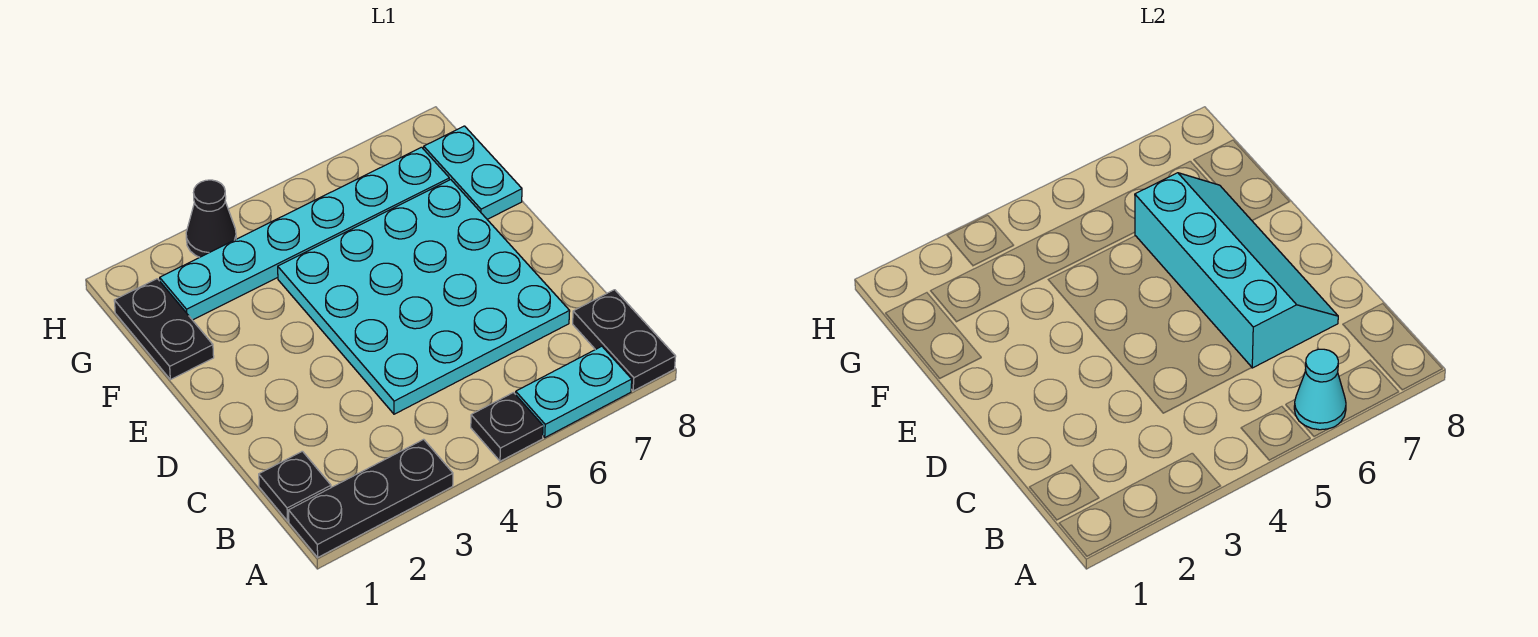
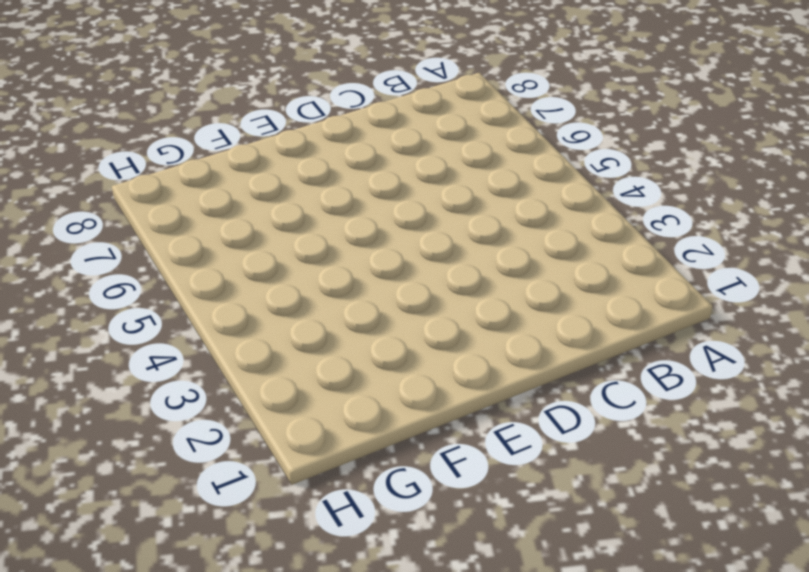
none -> black 1x3 plate [289,439,453,557]
none -> black 1x1 plate [471,393,543,461]
none -> cyan 1x2 plate [516,346,632,437]

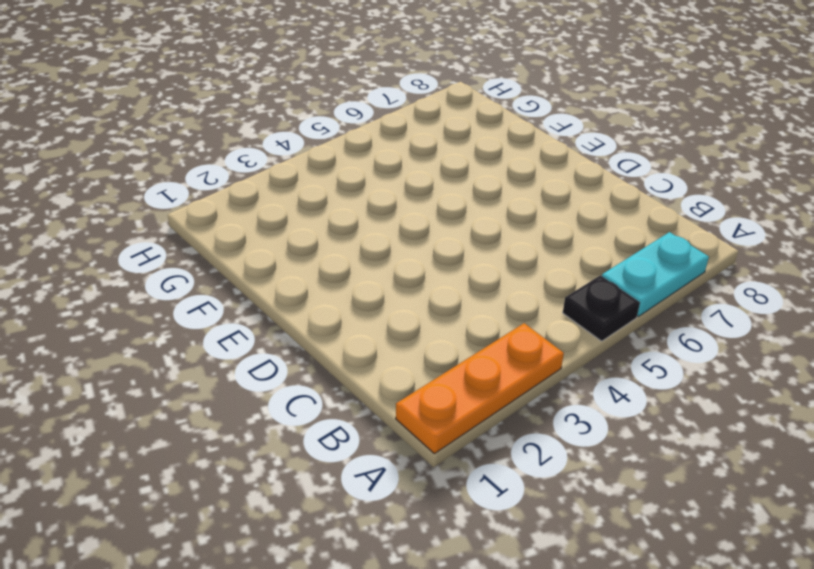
orange 1x3 plate [396,323,564,454] -> black 1x3 plate [289,439,453,557]
none -> black 1x2 plate [573,290,676,391]
none -> black 1x1 plate [259,451,331,521]
none -> cyan 4x4 plate [278,180,570,414]

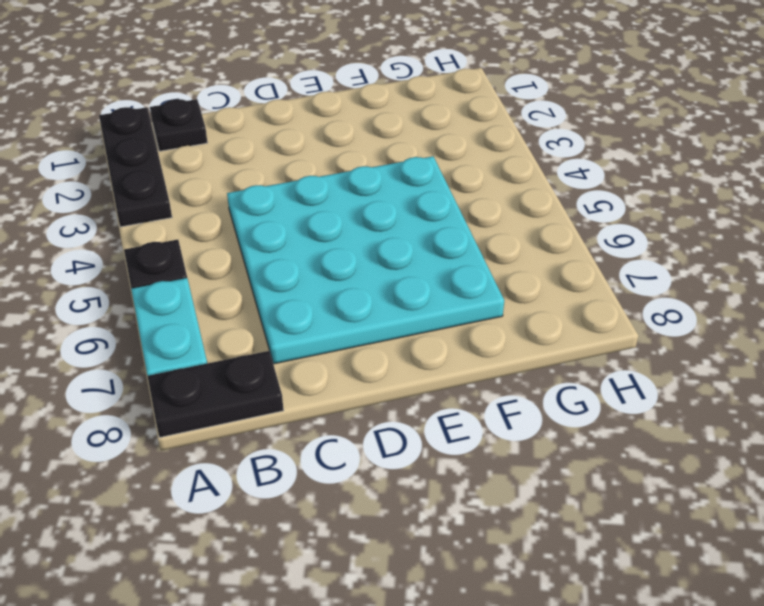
none -> black 1x2 plate [114,279,214,380]
none -> cyan 1x2 plate [424,126,522,219]
none -> cyan 1x6 plate [160,147,449,320]

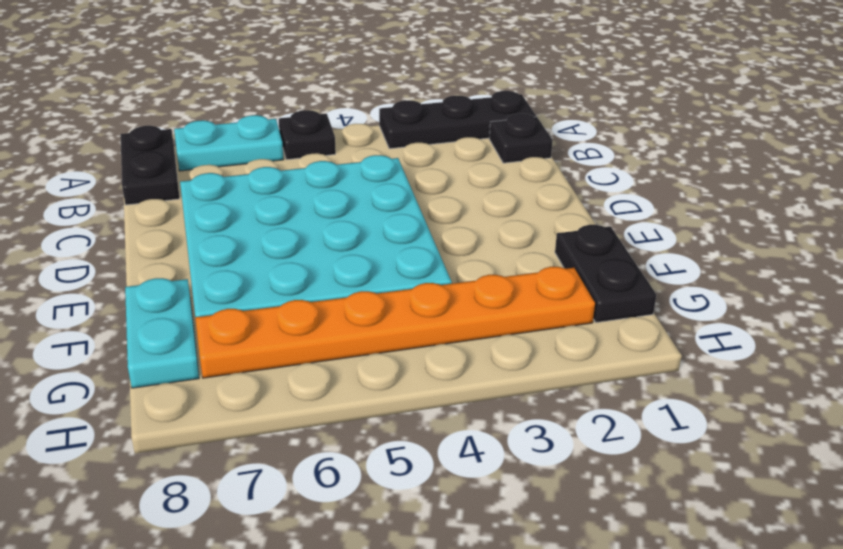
orange 1x6 plate [195,266,595,378] -> cyan 1x6 plate [160,147,449,320]
none -> black 1x1 cone [186,180,236,257]
none -> cyan 1x1 cone [1294,349,1346,430]
none -> cyan 2x4 slope [1135,173,1338,368]

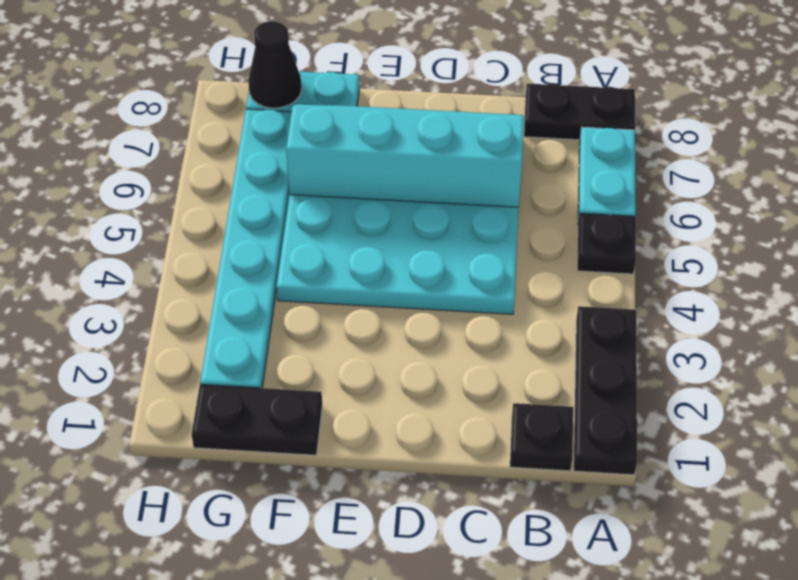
black 1x1 cone [248,21,302,108] -> black 1x1 cone moved to [186,180,236,257]
none -> cyan 1x1 cone [1294,349,1346,430]

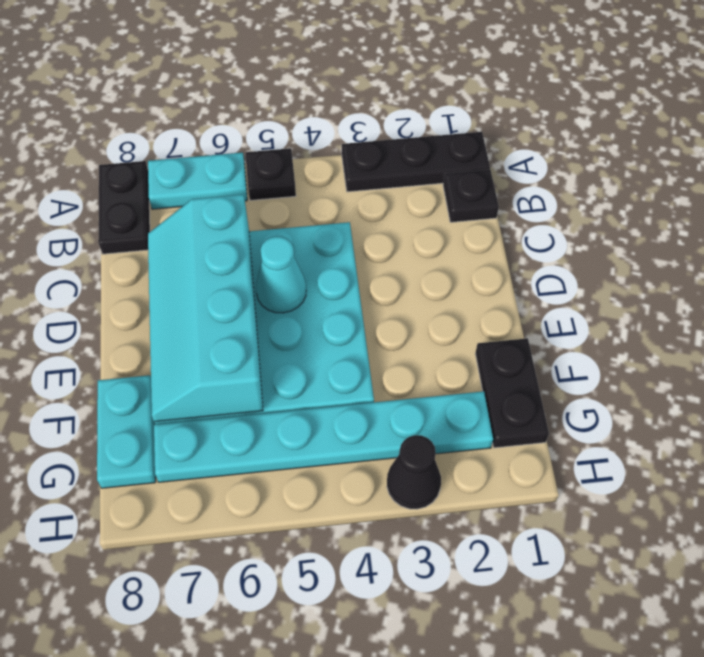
cyan 1x1 cone [256,236,306,313] -> cyan 1x1 cone moved to [1294,349,1346,430]

